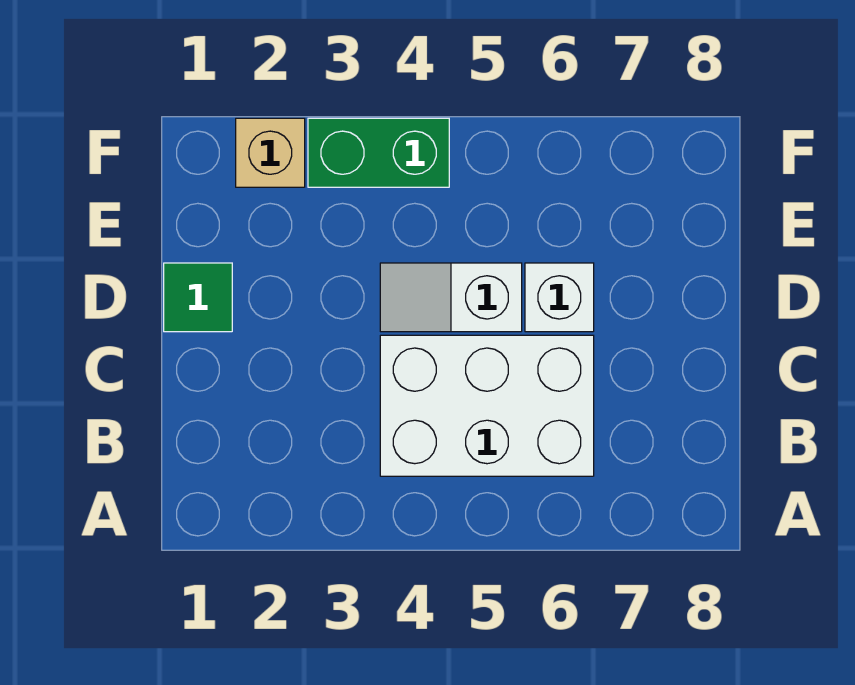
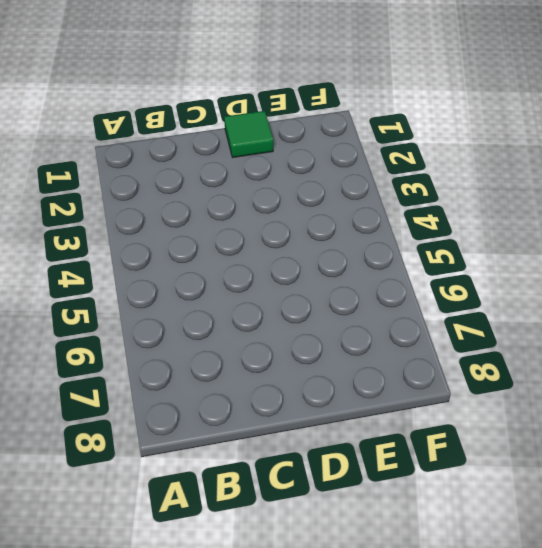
none -> white 2x3 brick [380,335,594,476]
none -> white 1x2 slope [380,263,522,332]

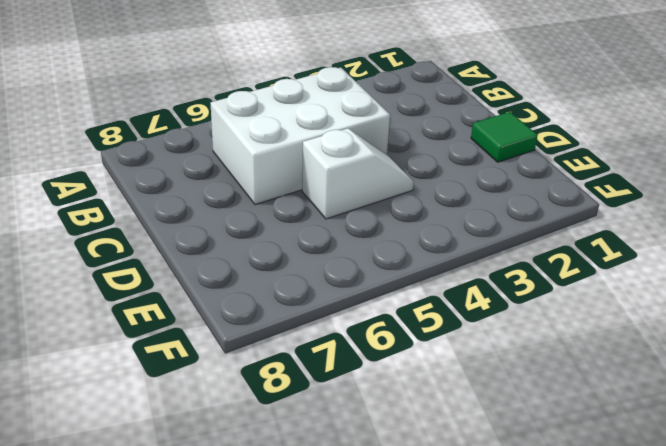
none -> white 1x1 brick [525,263,594,332]
none -> tan 1x1 brick [236,118,305,187]

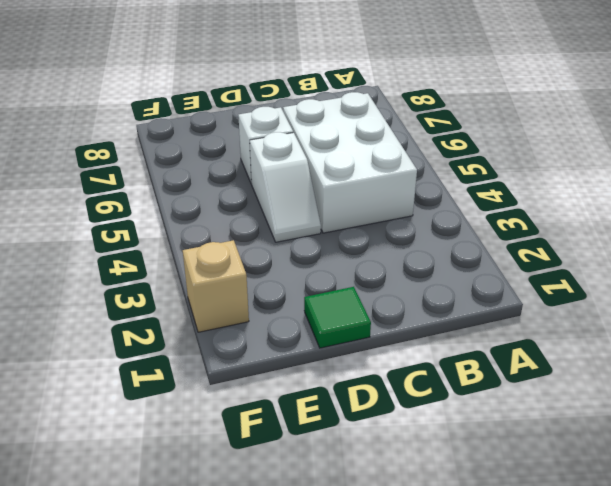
none -> green 1x2 brick [308,118,449,187]

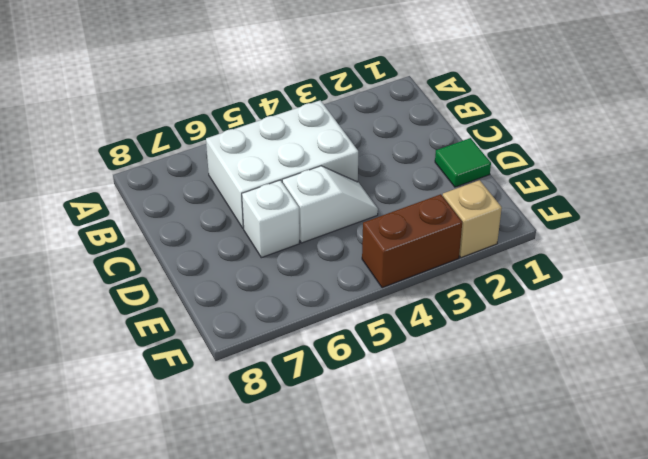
brown 1x2 brick [362,194,462,288] -> green 1x2 brick [308,118,449,187]

